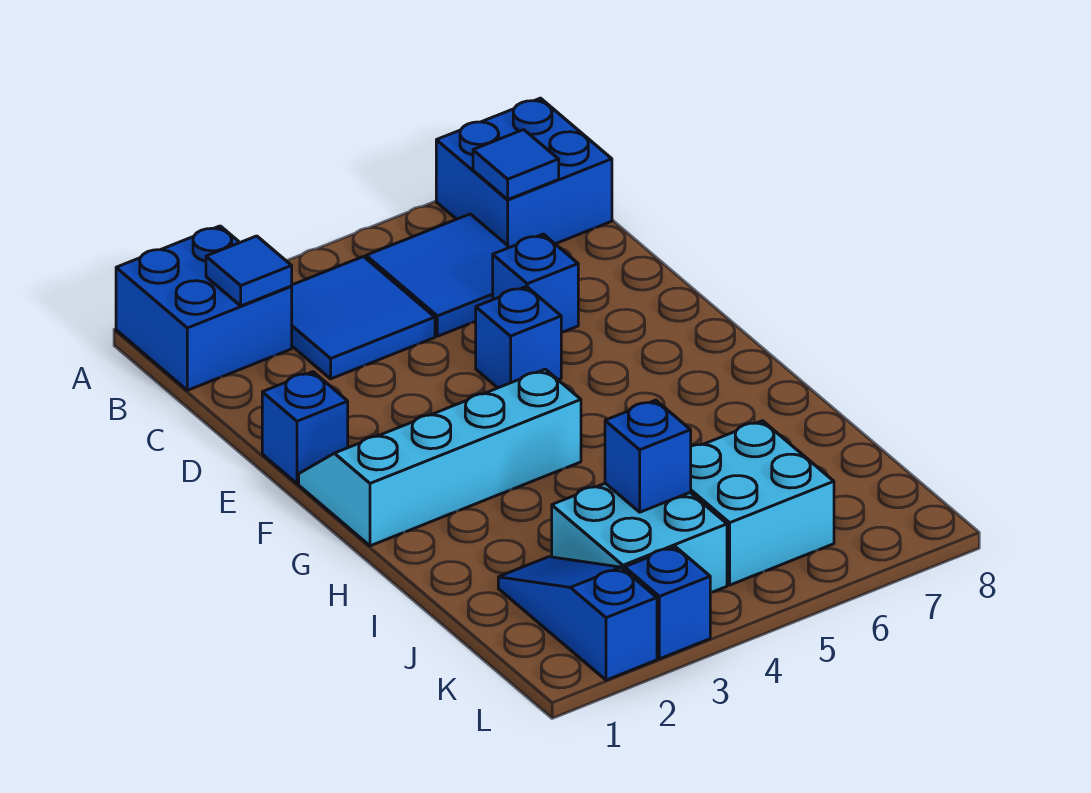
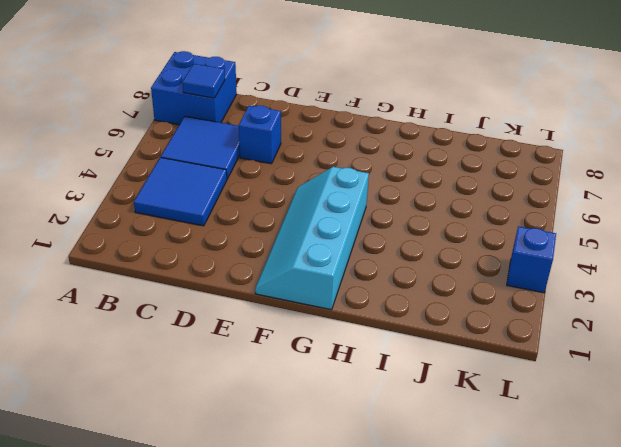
none -> blue 2x2 brick [116,226,292,390]
none -> blue 1x1 brick [262,372,348,484]
none -> blue 1x1 brick [475,287,561,388]

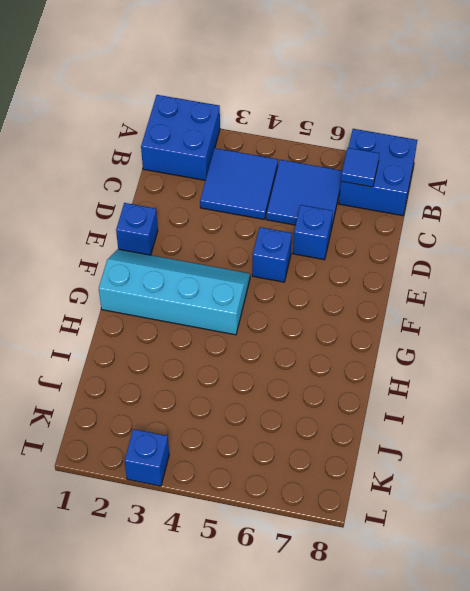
none -> blue 1x3 slope [498,557,657,680]
none -> cyan 2x2 brick [552,483,727,593]
none -> cyan 2x2 brick [690,421,834,585]

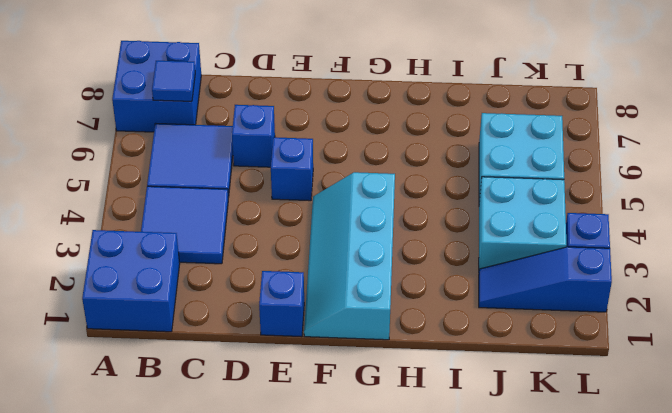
none -> blue 1x1 tile [206,236,292,306]
none -> blue 1x1 brick [605,400,691,512]

